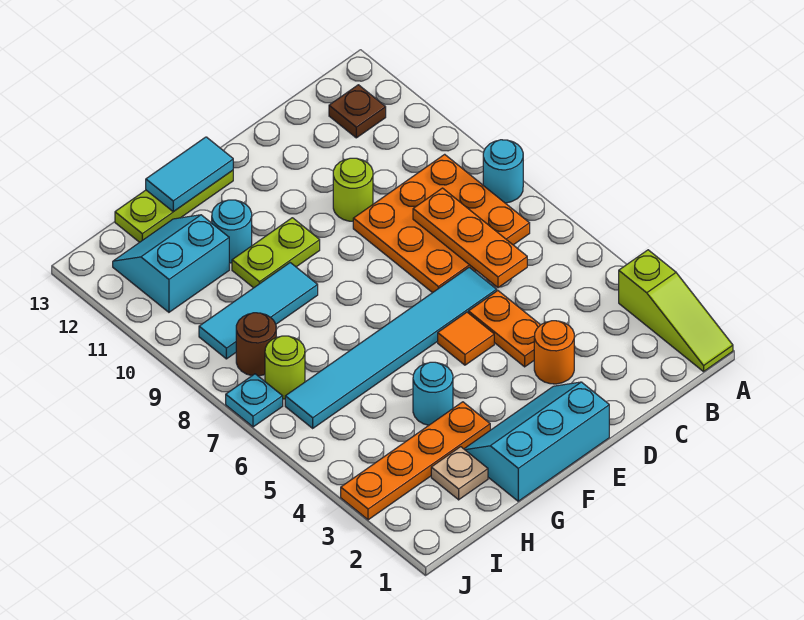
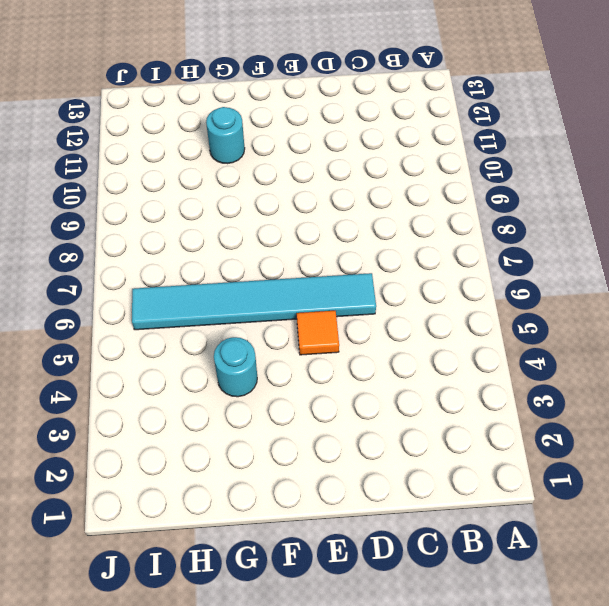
none -> lime 1x3 slope [619,250,733,372]
none -> cyan 1x1 round brick [483,140,523,203]
none -> orange 3x3 plate [353,154,530,293]

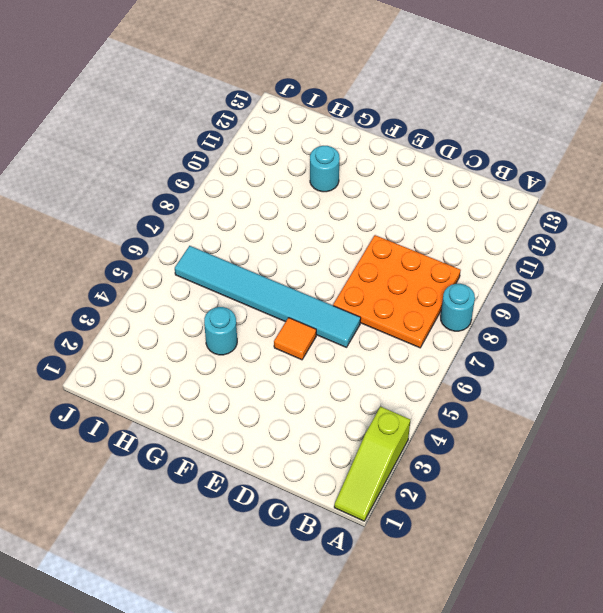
none -> brown 1x1 plate [329,85,386,138]
none -> orange 1x1 round brick [534,321,574,384]
none -> orange 1x2 plate [469,291,540,367]

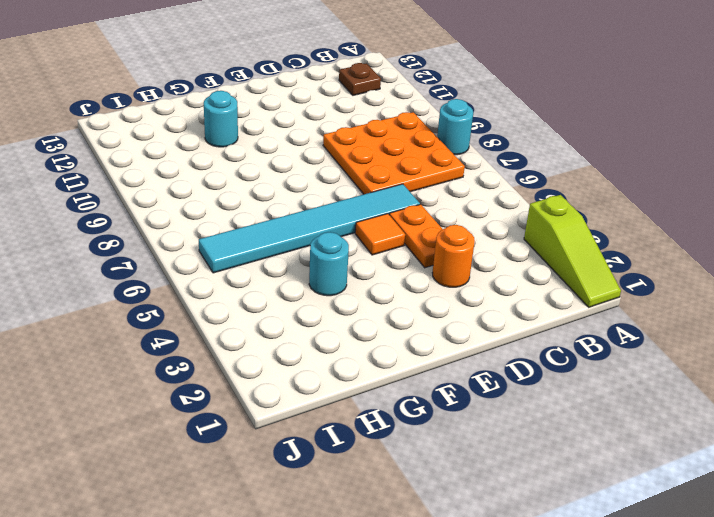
none -> lime 1x1 round brick [333,158,373,221]
none -> cyan 2x3 slope [464,382,609,501]
none -> lime 1x2 plate [232,218,320,288]

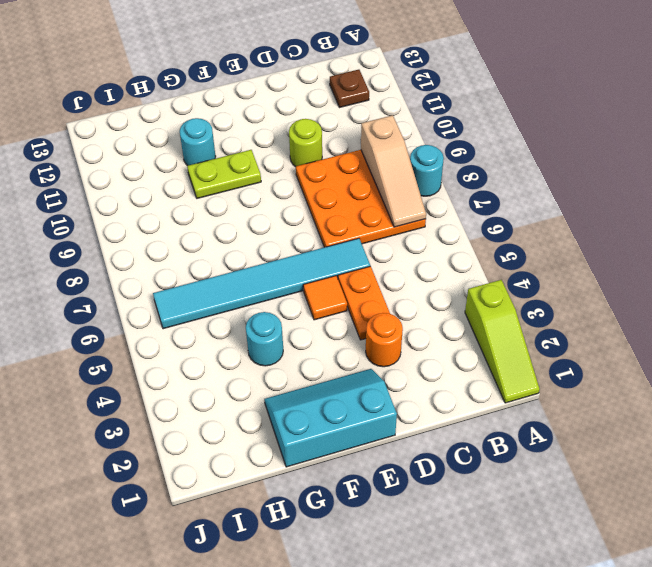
tan 1x3 slope [361,115,426,227] -> none
none -> lime 1x3 plate [115,170,233,242]
none -> orange 1x4 plate [341,402,490,520]
none -> cyan 1x3 tile [199,263,318,359]

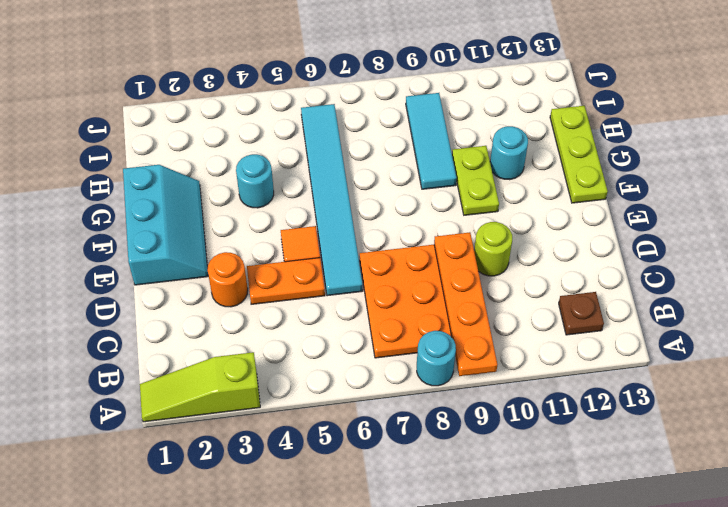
orange 1x4 plate [434,232,497,376] -> orange 1x4 plate moved to [341,402,490,520]
none -> tan 1x1 plate [431,447,488,500]
none -> cyan 2x2 slope [113,215,229,312]
none -> lime 1x1 round brick [265,336,305,399]

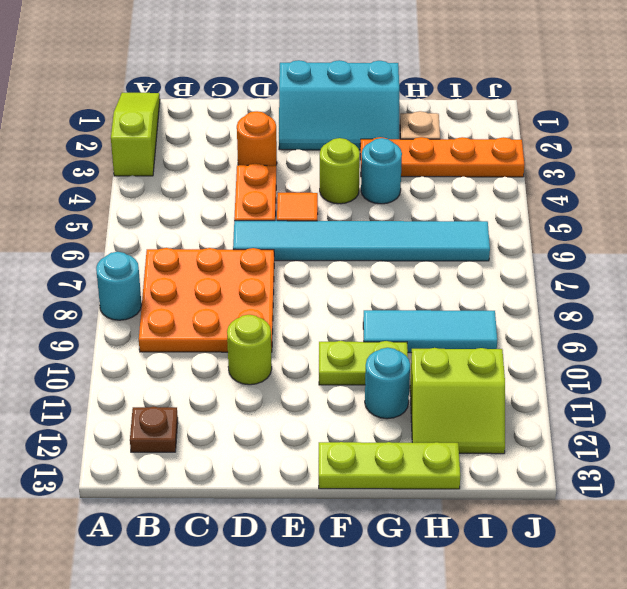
lime 1x1 round brick [320,138,360,204] -> lime 1x1 round brick moved to [265,336,305,399]
lime 2x2 slope [410,348,505,454] -> cyan 2x2 slope [113,215,229,312]
none -> brown 1x1 round brick [236,313,276,376]
none -> cyan 1x1 plate [226,374,283,427]
none -> orange 1x3 plate [413,188,527,288]

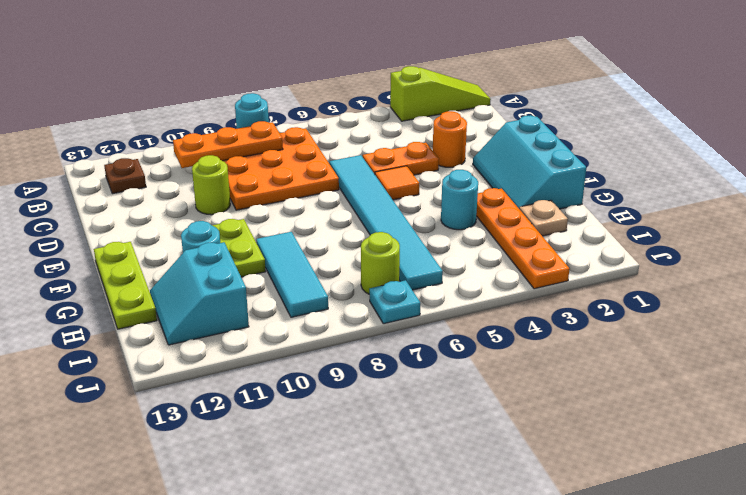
orange 1x3 plate [173,121,283,168] -> orange 1x3 plate moved to [413,188,527,288]
none -> brown 1x1 round brick [236,313,276,376]
none -> cyan 1x2 tile [146,137,233,212]

